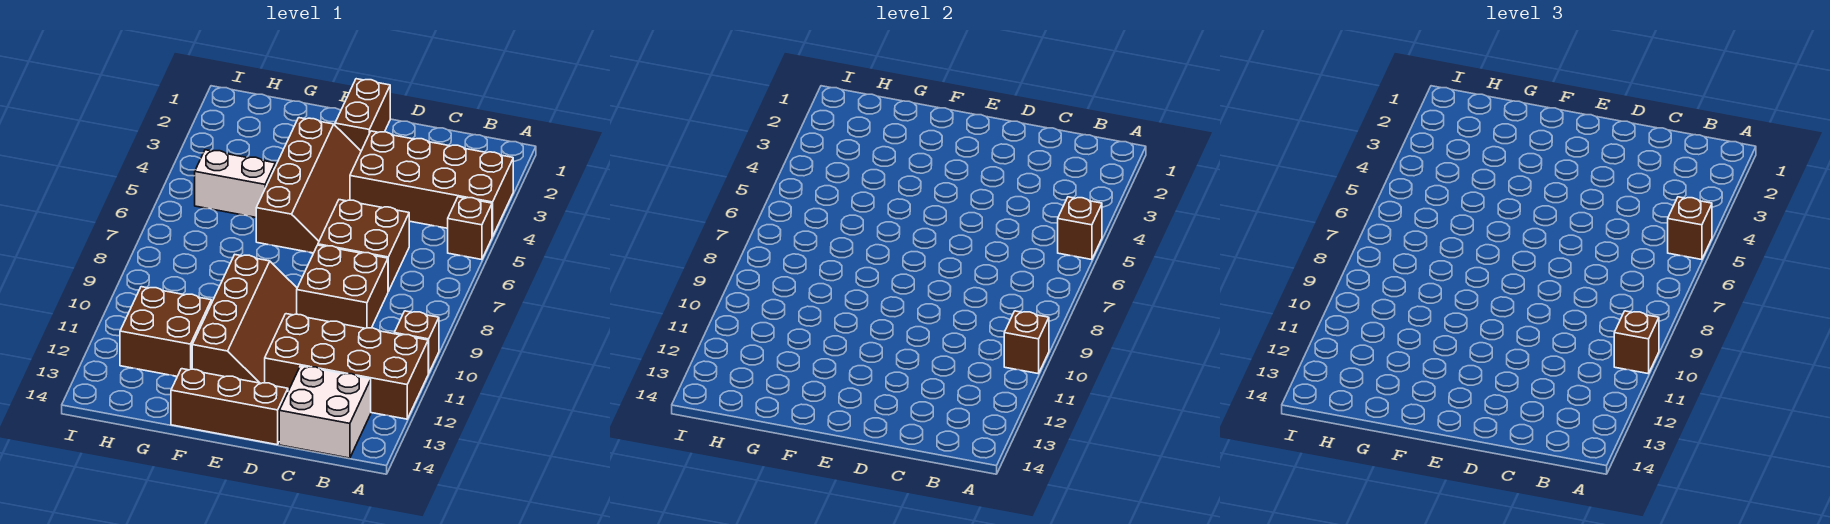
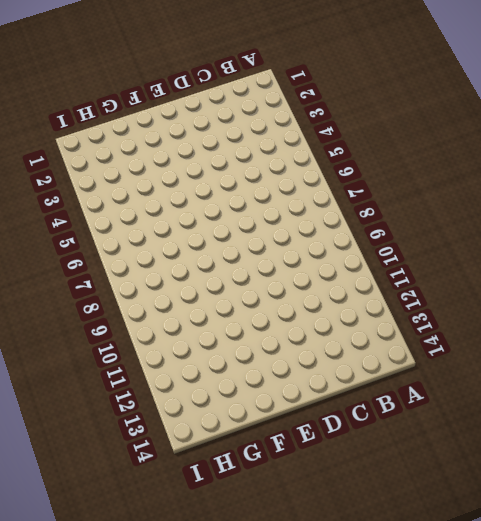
none -> brown 2x4 brick [350,131,513,237]
none -> brown 1x1 brick [448,197,492,260]
none -> brown 1x1 brick [394,311,439,373]

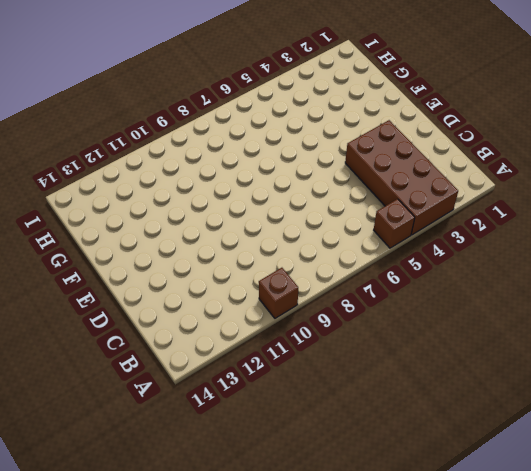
none -> brown 2x4 brick [265,314,428,419]
none -> white 2x2 brick [279,366,371,458]
none -> brown 2x2 brick [318,200,409,291]

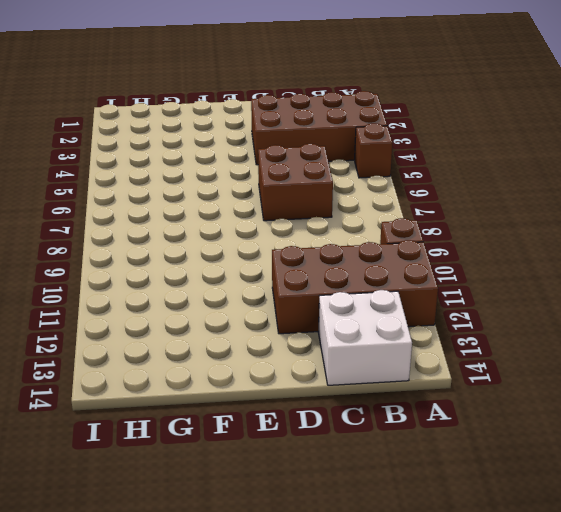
none -> brown 2x2 brick [297,245,388,328]
none -> brown 1x3 brick [171,369,288,445]
none -> brown 1x2 brick [335,79,390,151]

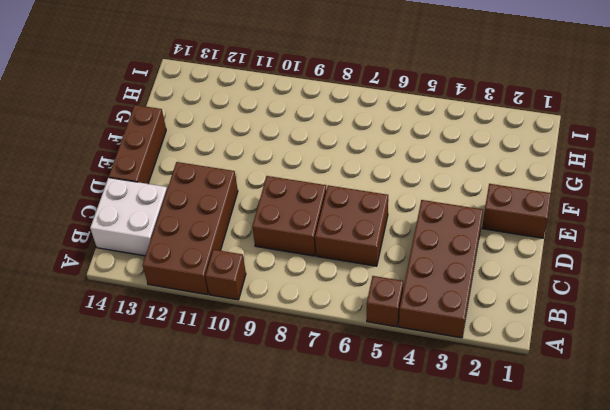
none -> brown 2x4 slope [256,118,361,253]
none -> brown 2x4 slope [192,255,297,383]
none -> white 1x2 brick [195,150,275,217]

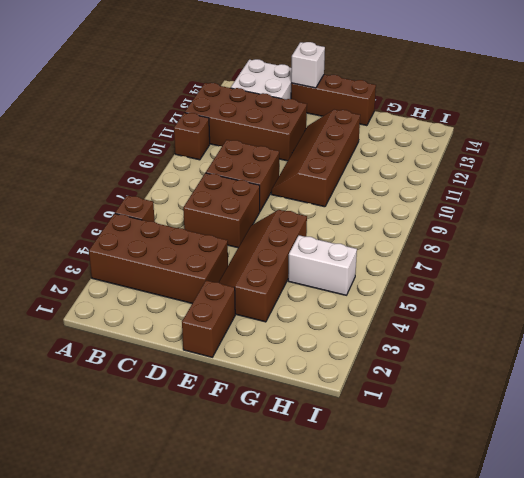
white 1x1 brick [291,42,325,88] -> none
none -> brown 2x2 brick [120,287,211,376]
none -> brown 1x1 brick [1058,197,1102,260]
none -> brown 1x1 brick [1004,311,1049,374]

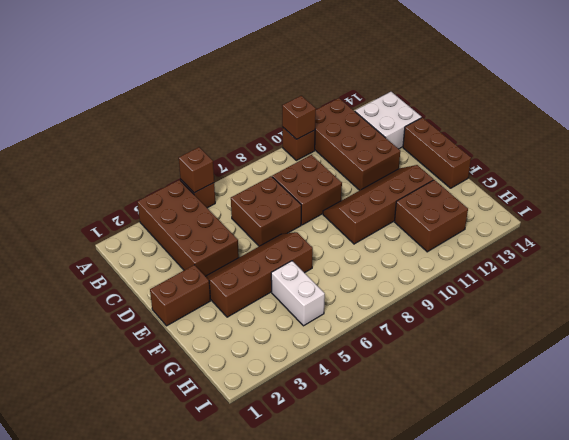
none -> brown 1x1 brick [1668,197,1712,260]
none -> brown 1x1 brick [1614,311,1659,374]

